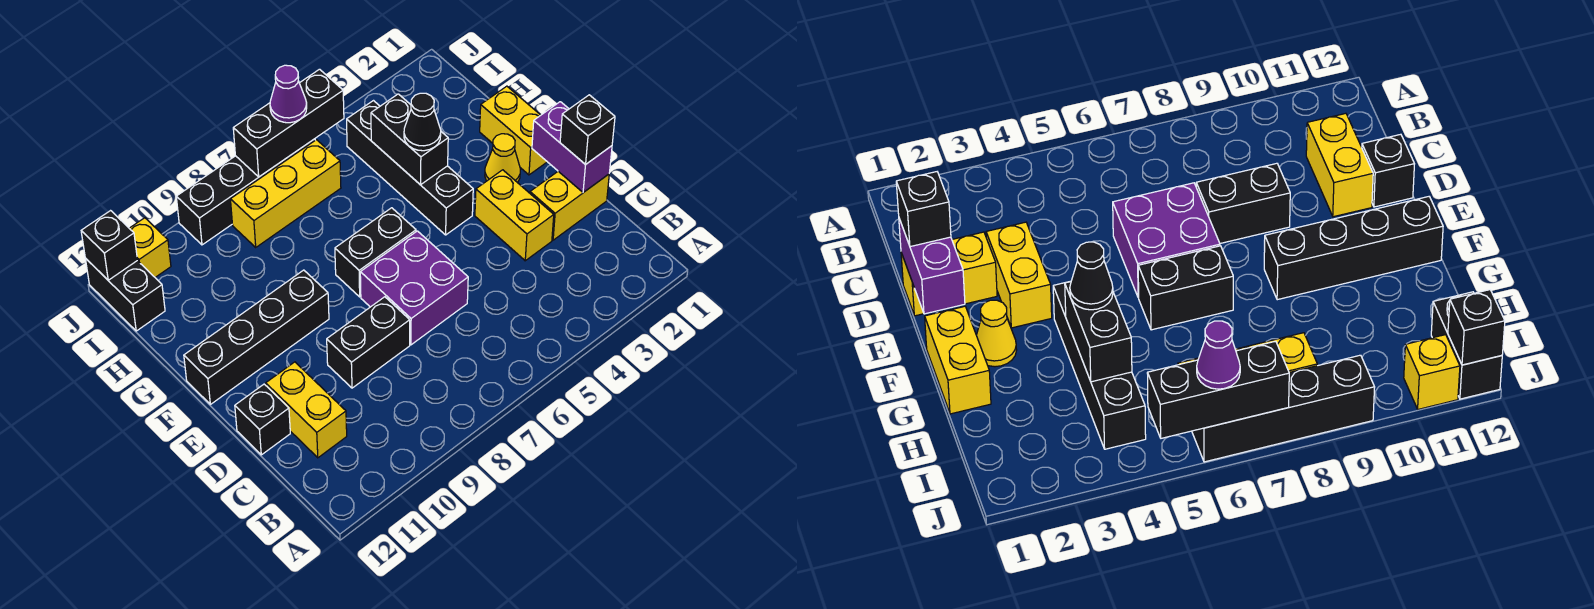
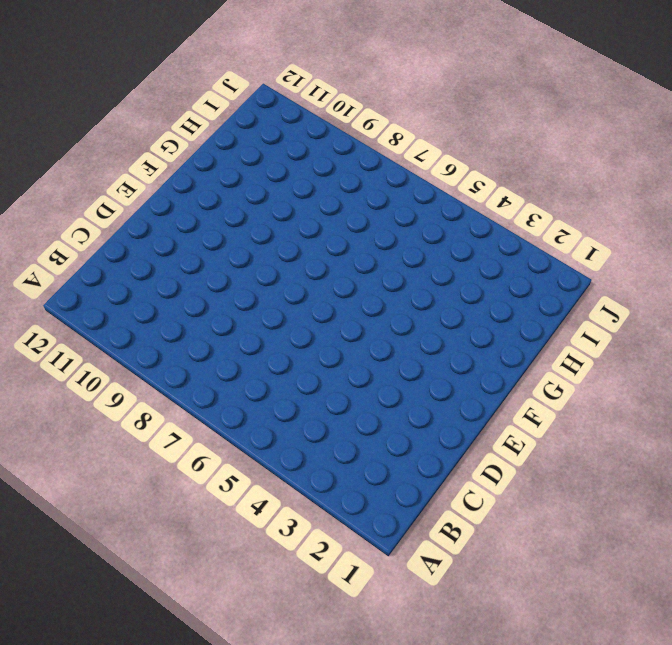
none -> yellow 1x2 brick [266,362,347,458]
none -> yellow 1x2 brick [530,171,609,240]
none -> yellow 1x2 brick [475,170,554,261]

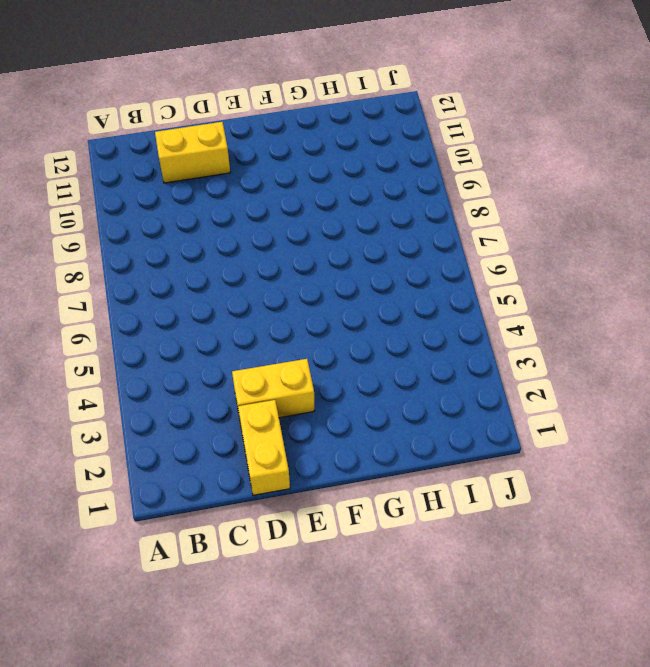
none -> purple 2x2 brick [360,231,468,345]
none -> black 1x2 brick [327,297,410,388]
none -> black 1x1 brick [235,384,290,455]

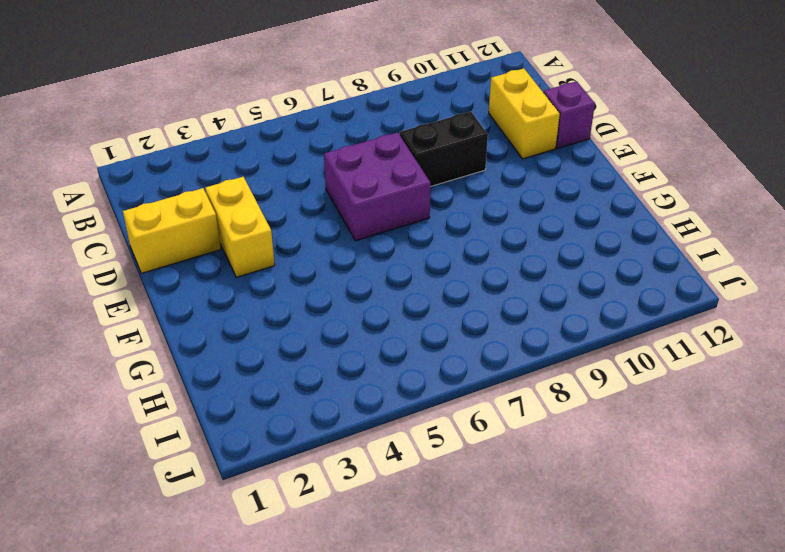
purple 1x1 brick [544,81,595,148] -> black 1x1 brick [235,384,290,455]
none -> yellow 1x2 brick [480,86,547,175]
none -> yellow 1x1 cone [485,134,520,183]
none -> black 1x4 brick [347,101,473,235]

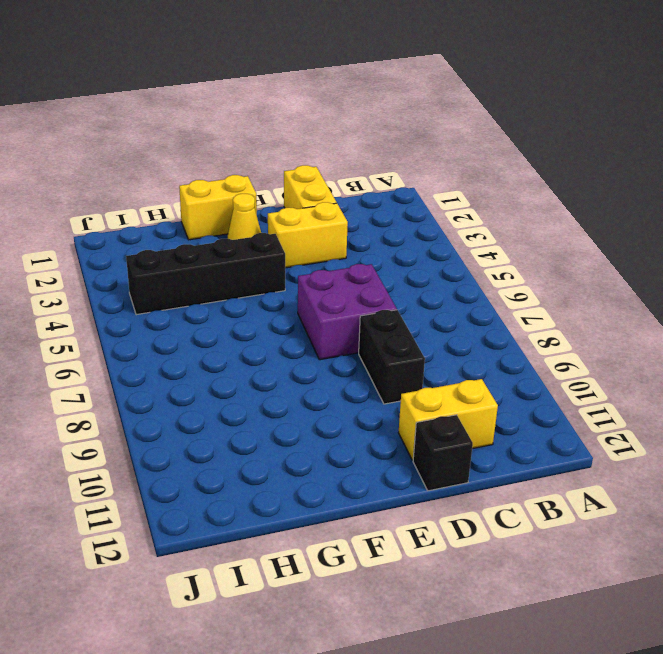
none -> black 1x2 brick [335,208,416,297]
none -> black 1x4 brick [184,270,329,404]
none -> yellow 1x3 brick [230,140,341,247]

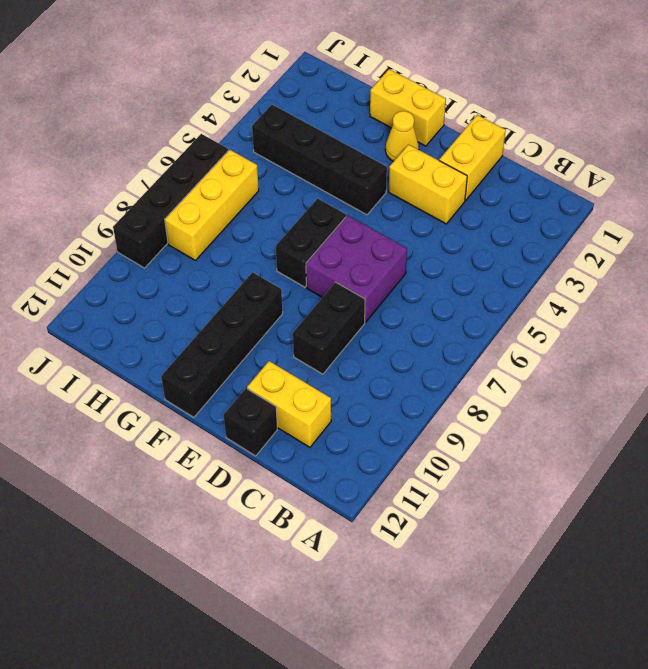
none -> black 1x2 brick [85,258,165,331]
none -> yellow 1x1 brick [129,218,171,277]
none -> purple 1x2 brick [532,102,612,193]

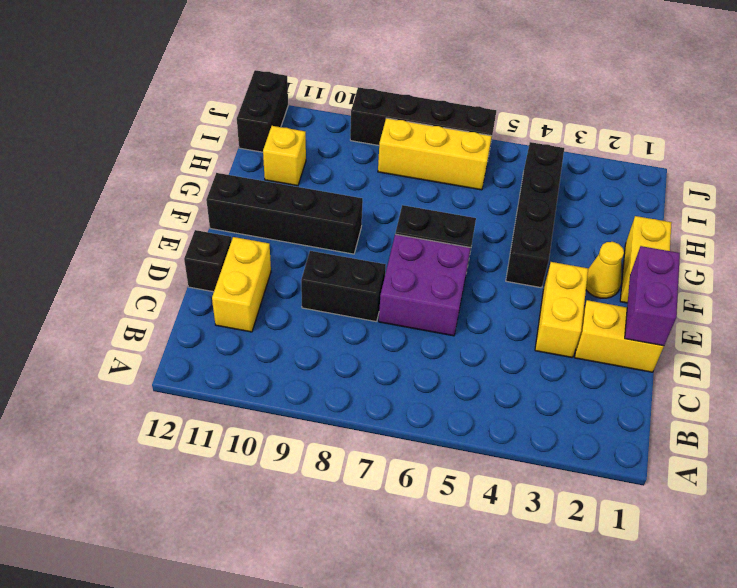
yellow 1x1 brick [263,126,306,186] -> yellow 1x1 brick moved to [129,218,171,277]
none -> black 1x2 brick [371,94,448,185]
none -> black 1x3 brick [233,69,344,177]
none -> black 1x1 brick [81,211,137,280]

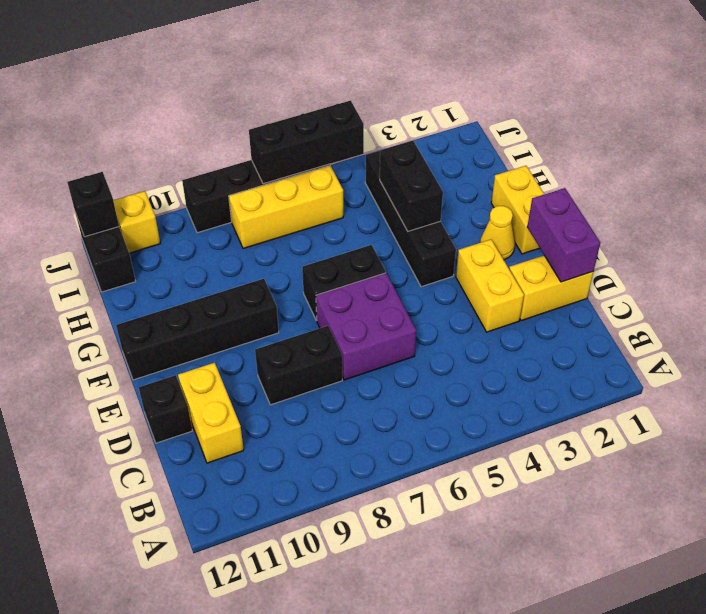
none -> black 1x1 brick [560,95,615,165]
none -> black 1x1 cone [404,93,441,151]
none -> purple 1x1 cone [270,65,307,123]

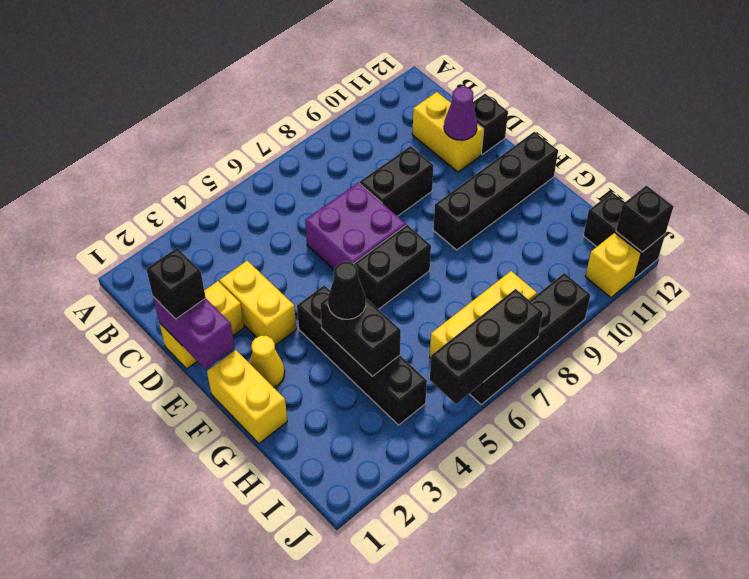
purple 1x1 cone [444,87,477,140] -> purple 1x1 cone moved to [270,65,307,123]

